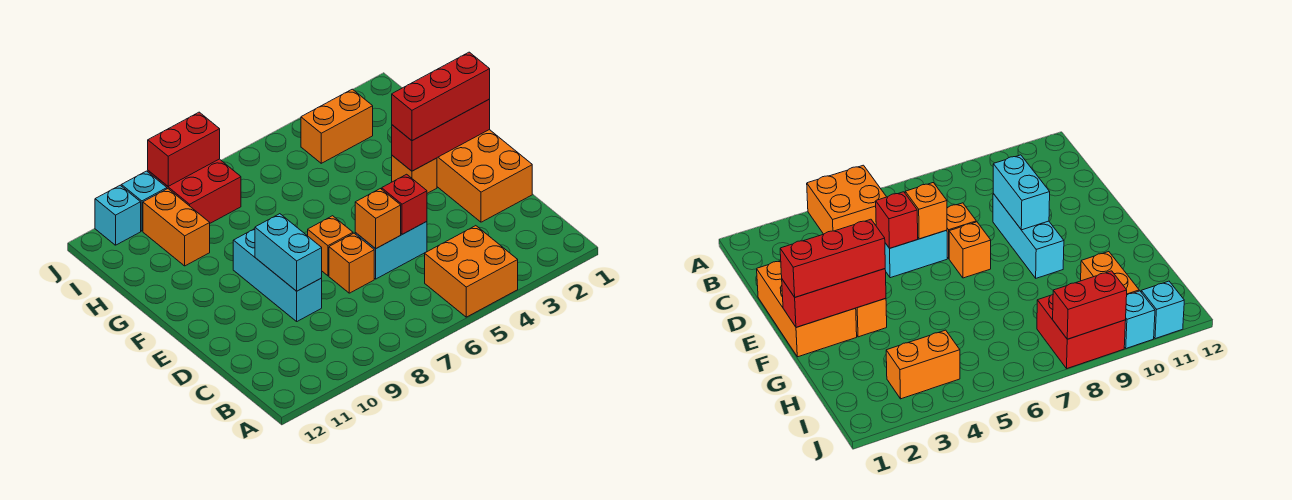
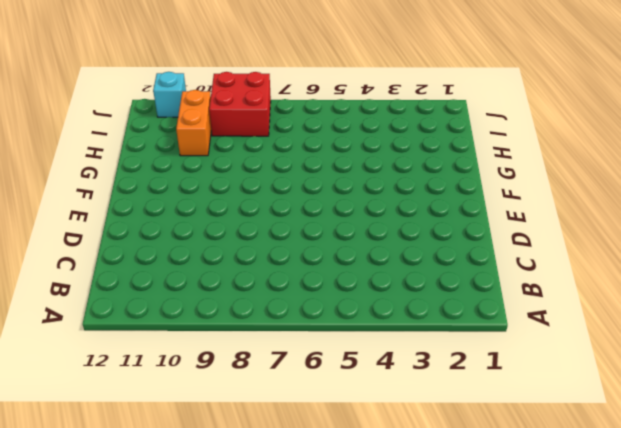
none -> orange 2x2 brick [425,226,518,317]
none -> orange 2x3 brick [437,130,532,222]
none -> cyan 1x2 brick [355,222,427,279]

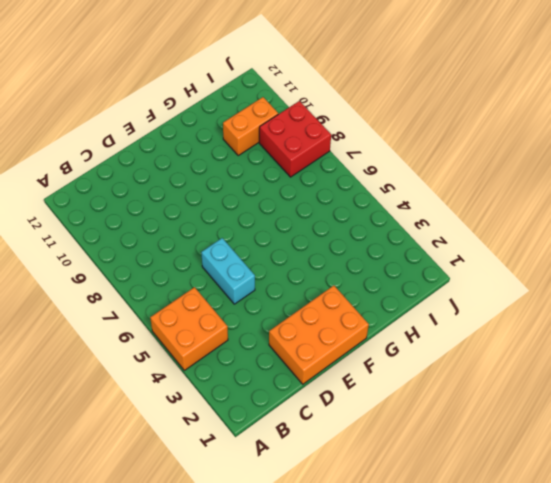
none -> orange 1x1 brick [329,233,374,293]
none -> cyan 1x3 brick [233,229,322,321]
none -> orange 1x1 brick [308,216,353,276]

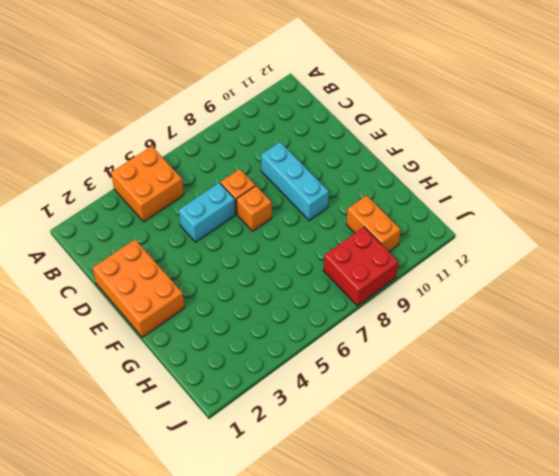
none -> orange 1x1 brick [392,156,437,193]
none -> orange 1x2 brick [301,89,373,163]
none -> cyan 1x1 brick [121,171,167,231]

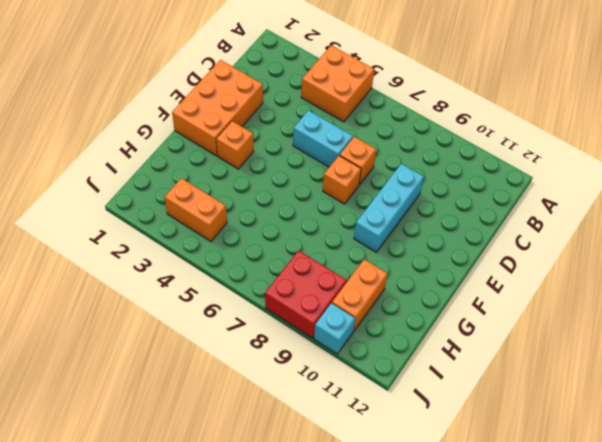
none -> cyan 1x1 brick [95,185,141,245]
none -> red 1x1 brick [382,174,427,234]
none -> orange 1x1 brick [355,189,401,249]

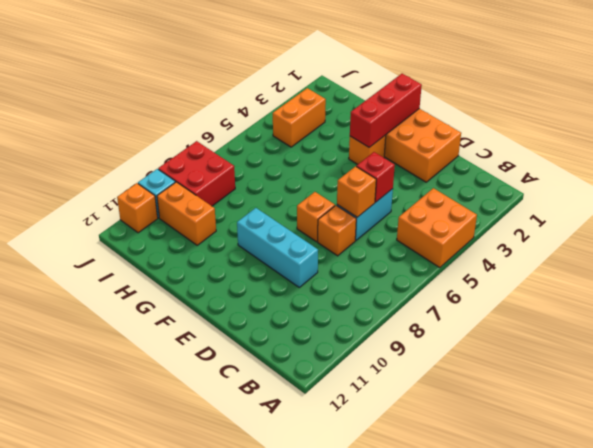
orange 1x1 brick [117,183,158,233] -> cyan 1x1 brick [95,185,141,245]
none -> cyan 1x2 brick [255,214,322,291]
none -> red 1x2 brick [148,112,220,186]
none -> red 1x3 brick [392,52,490,141]

